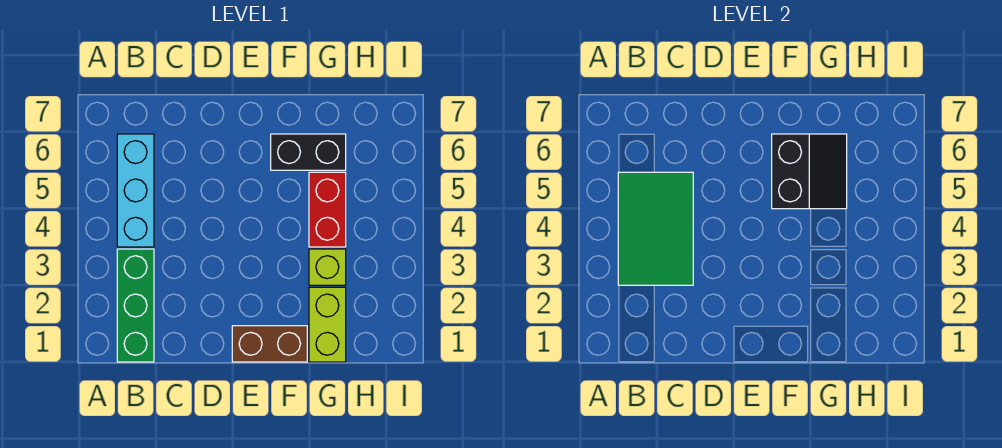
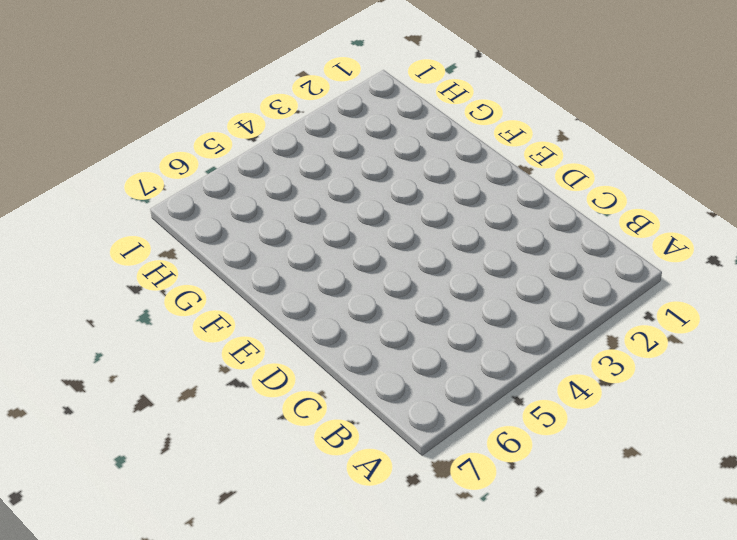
none -> green 1x3 brick [117,249,154,362]
none -> cyan 1x3 brick [117,134,154,247]

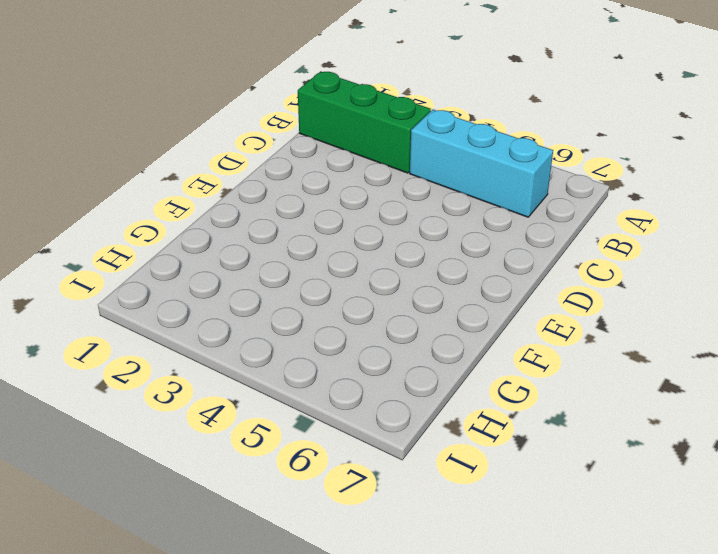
none -> brown 1x2 brick [232,326,307,362]
none -> black 1x2 brick [271,134,346,170]

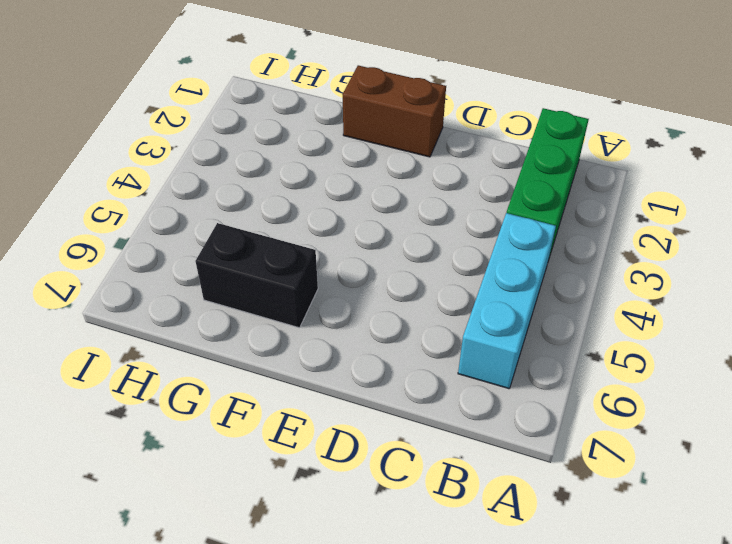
none -> lime 1x2 brick [309,287,346,362]
none -> lime 1x1 brick [309,249,346,285]

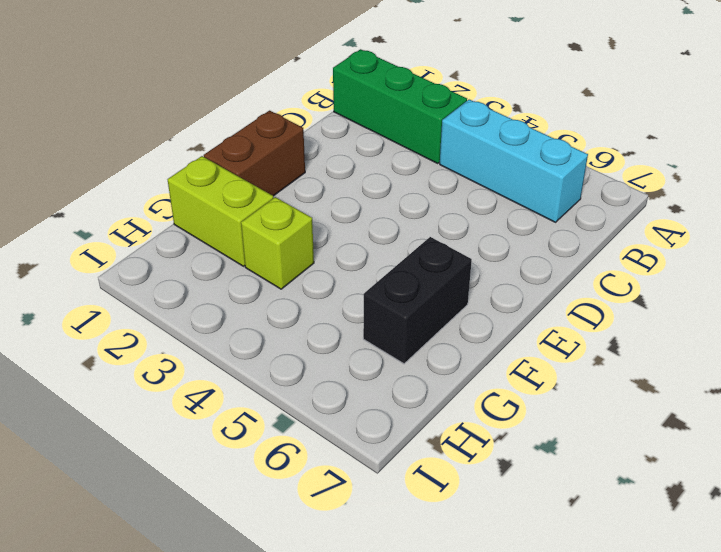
none -> red 1x2 brick [309,172,346,247]
none -> green 2x3 tile [618,172,693,285]

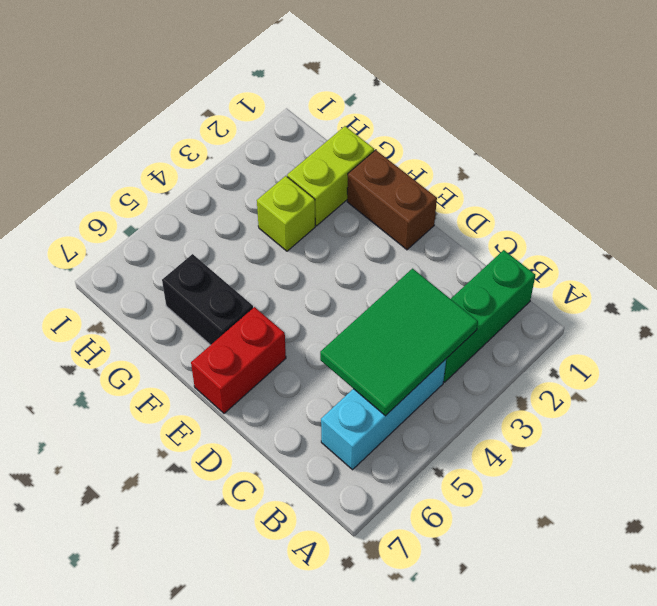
red 1x2 brick [191,307,286,413] -> red 1x2 brick moved to [309,172,346,247]
none -> black 2x2 slope [772,134,847,209]

